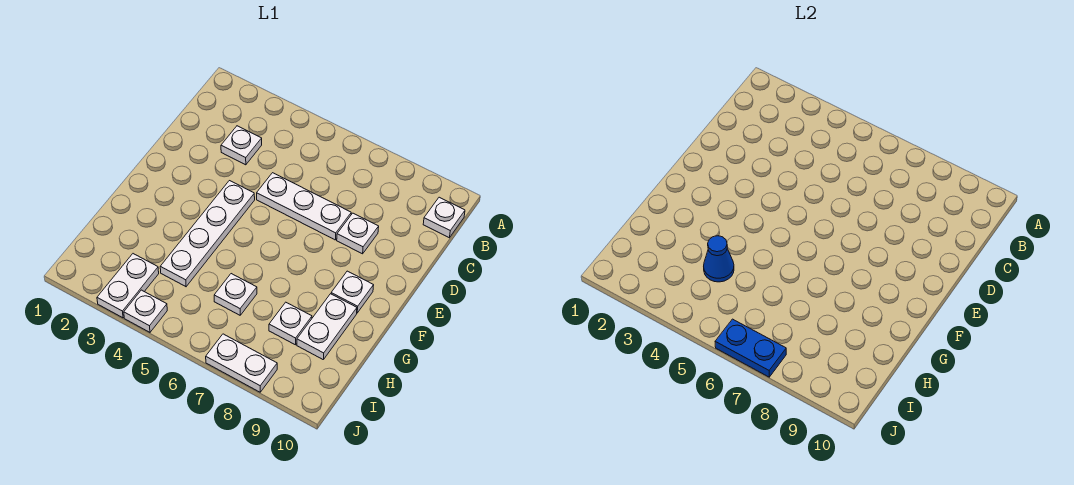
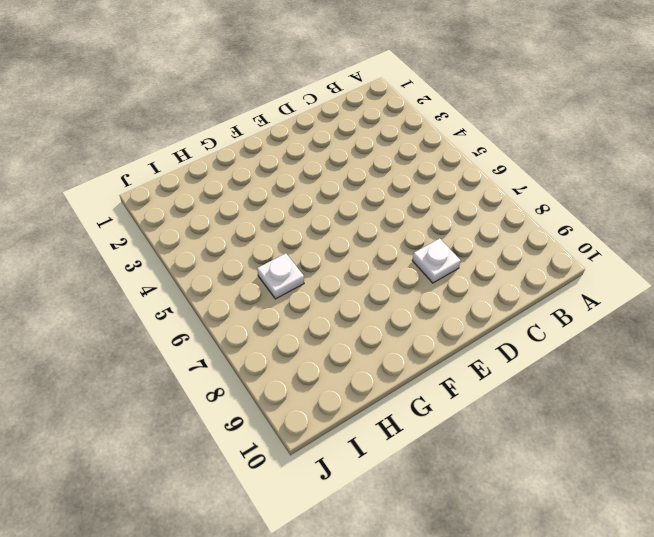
none -> white 1x1 plate [423,197,465,238]
none -> white 1x1 plate [221,126,262,165]
none -> white 1x3 plate [257,173,351,240]

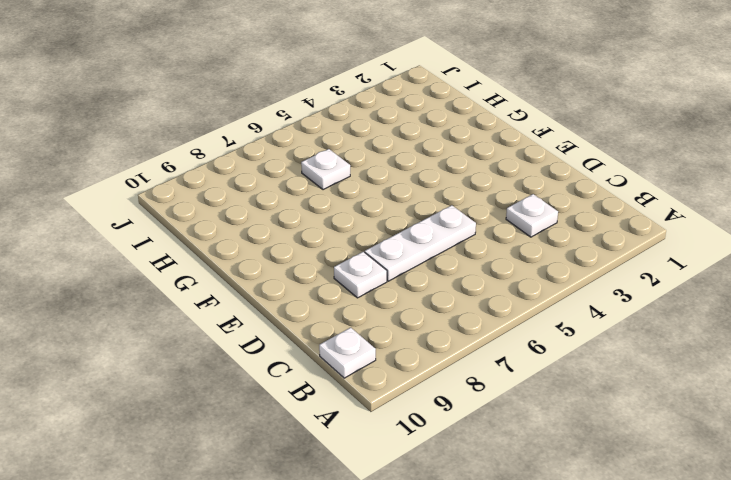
none -> white 1x4 plate [160,181,255,287]
none -> white 1x1 plate [331,271,374,313]
none -> white 1x2 plate [297,294,357,359]

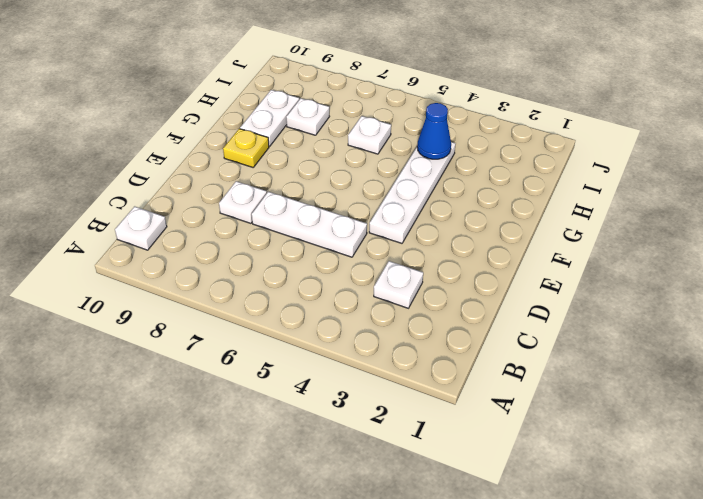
yellow 1x1 plate [223,129,269,167] -> white 1x1 plate [331,271,374,313]
none -> white 1x2 plate [97,254,159,318]
none -> white 1x1 plate [124,290,167,332]
none -> white 1x2 plate [206,334,277,392]

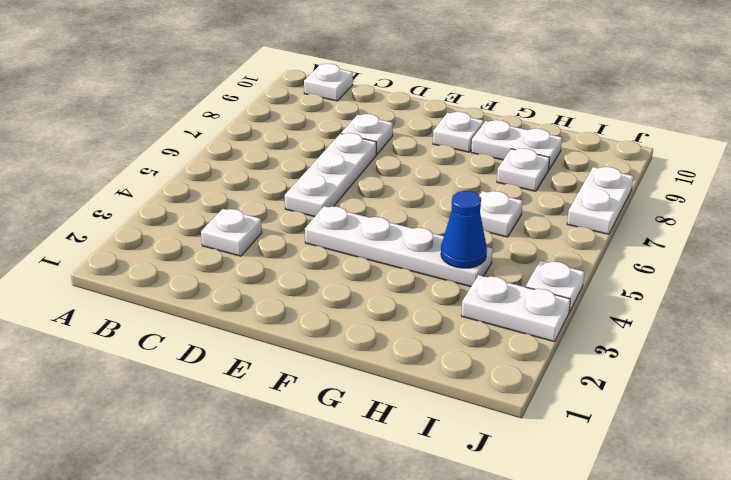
none -> blue 1x2 plate [715,319,786,377]

